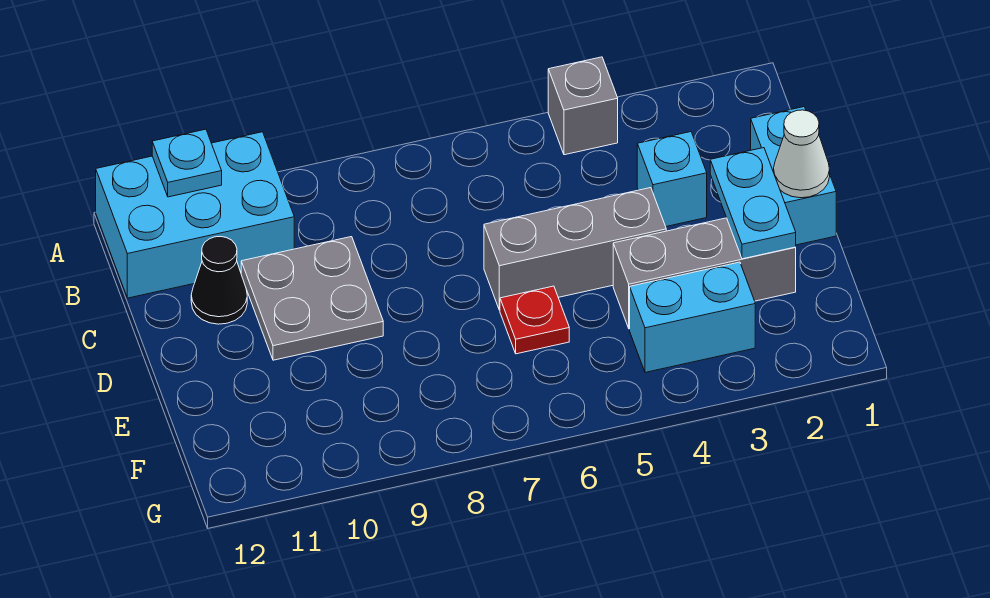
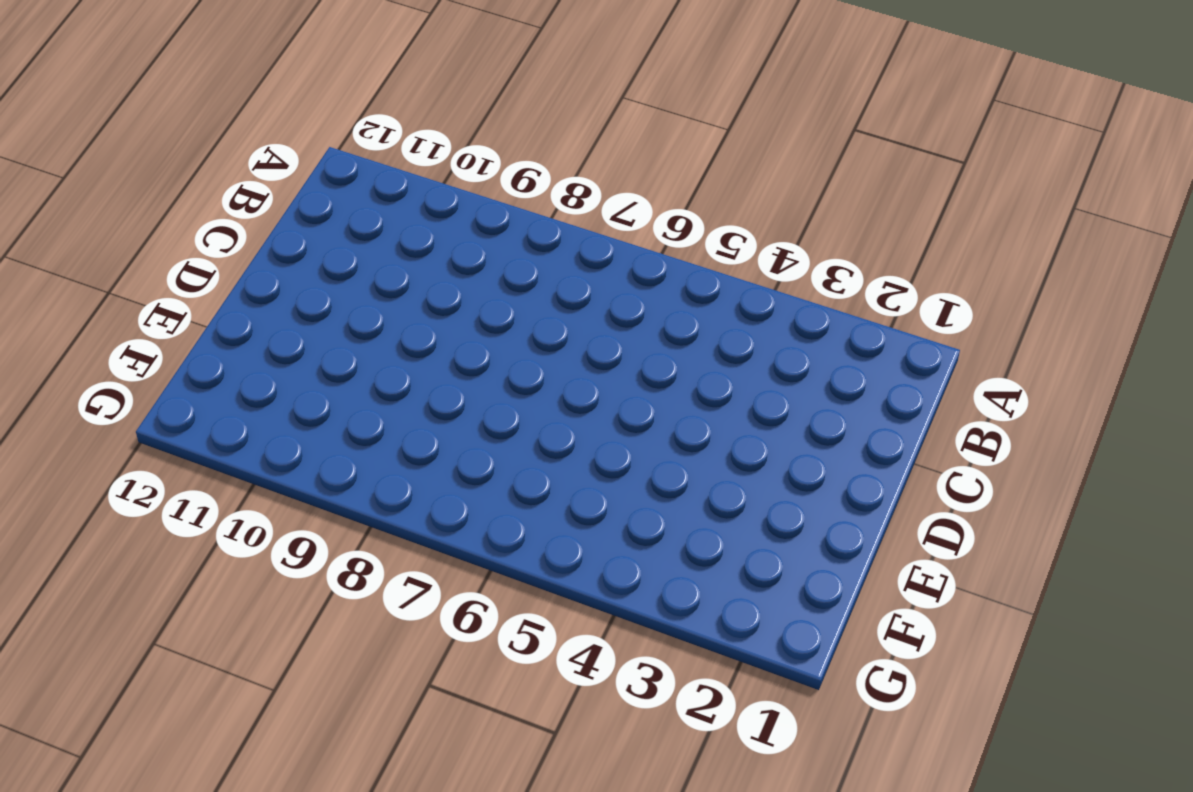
none -> grey 1x1 brick [548,57,618,155]
none -> cyan 2x3 brick [96,132,294,298]
none -> cyan 1x2 brick [751,107,836,245]

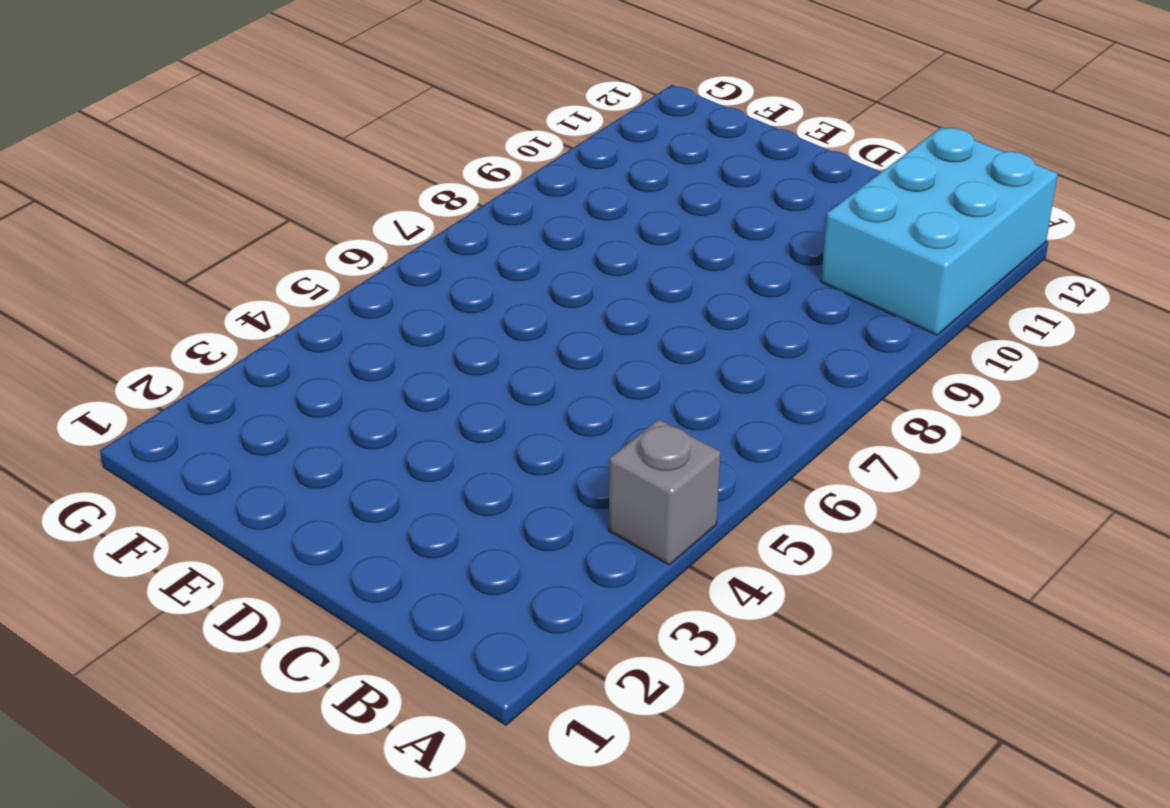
none -> cyan 1x2 brick [751,107,836,245]
none -> cyan 1x1 brick [637,132,707,226]
none -> grey 2x2 plate [241,237,383,360]

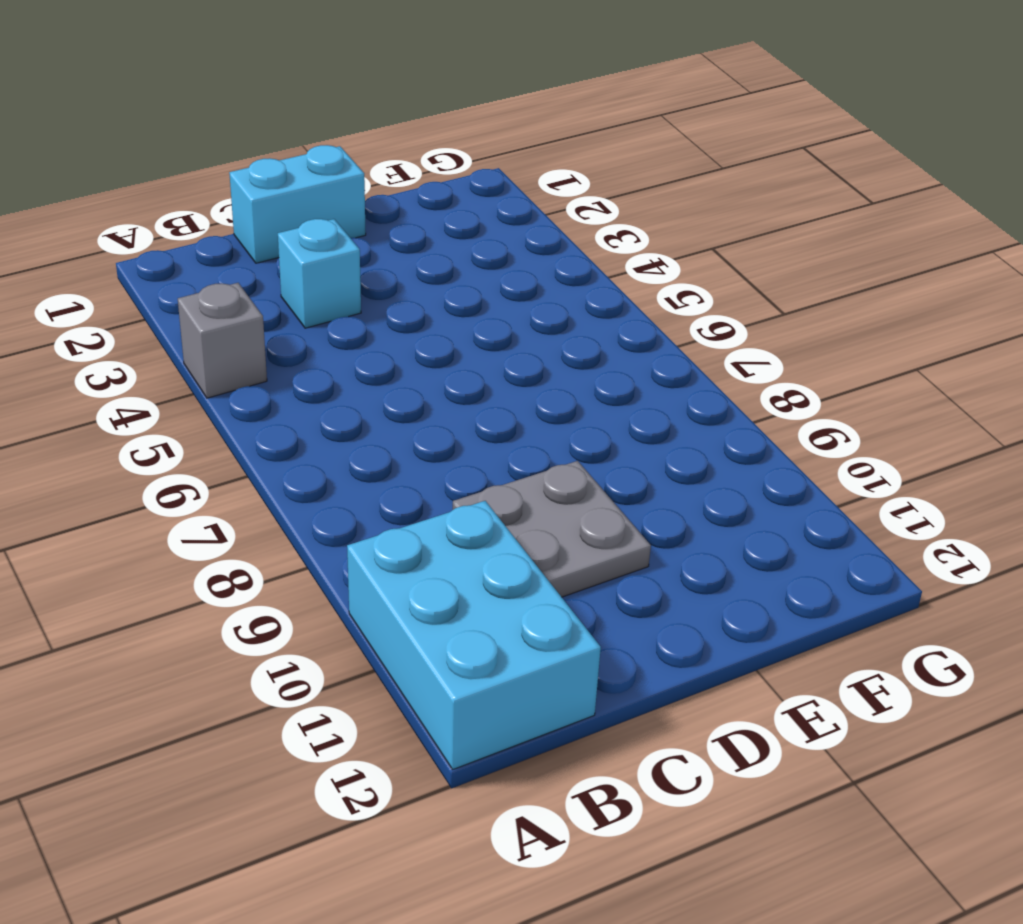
none -> black 1x1 cone [191,237,247,324]
none -> grey 1x3 brick [484,188,666,310]
none -> grey 1x3 brick [613,218,796,329]

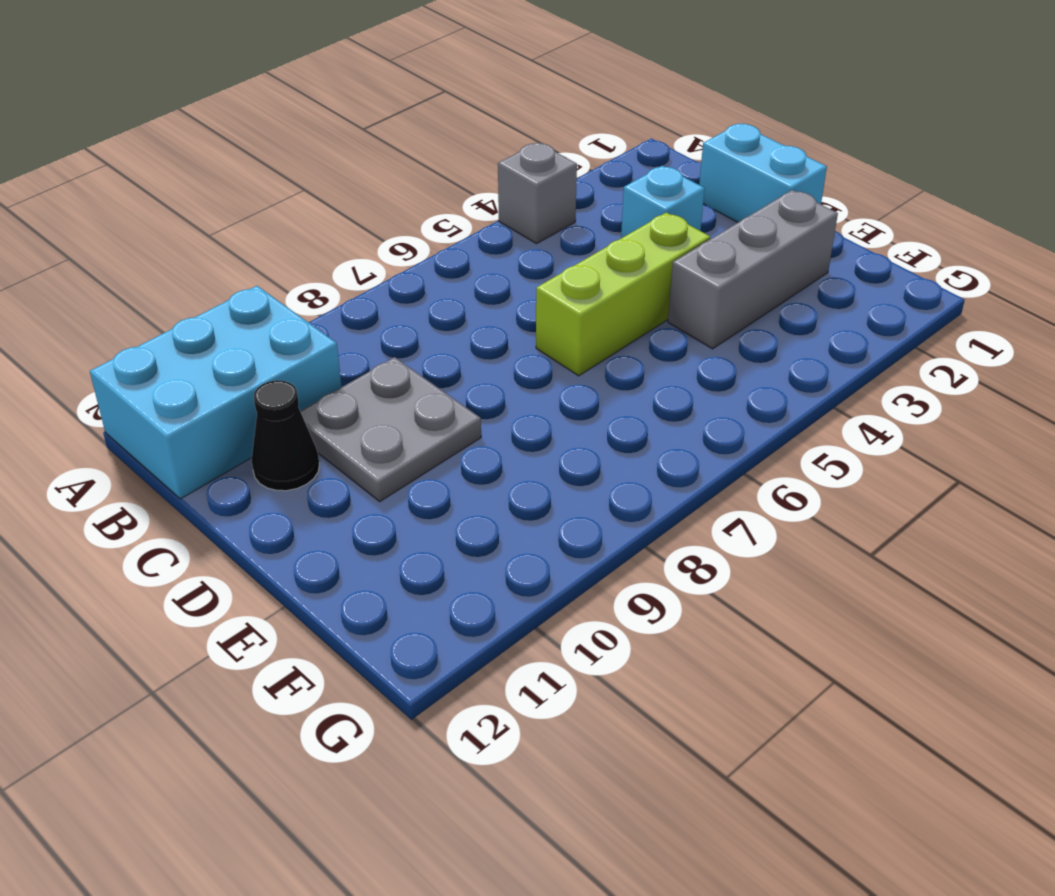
lime 1x3 brick [536,212,710,376] -> grey 1x3 brick [484,188,666,310]
none -> red 1x1 plate [500,286,569,354]
none -> cyan 1x2 brick [630,262,755,372]
none -> cyan 1x1 plate [152,129,222,197]

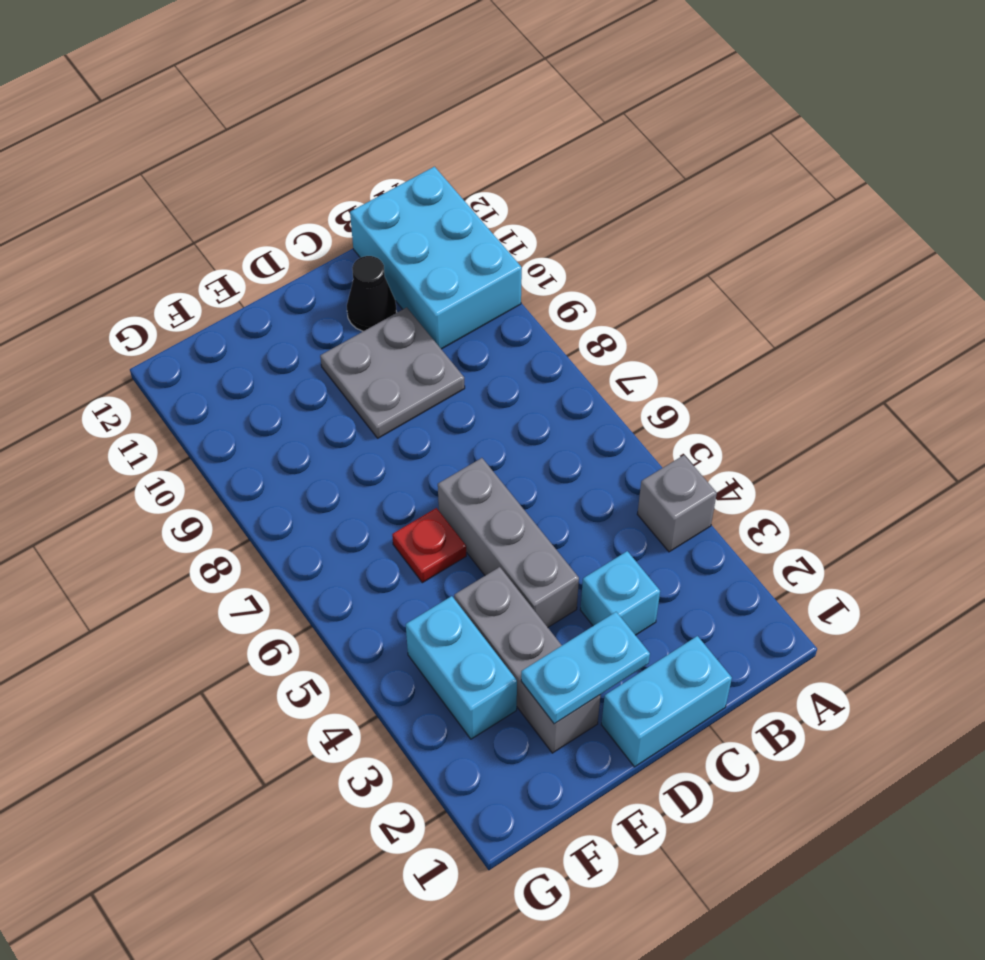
none -> cyan 1x1 plate [152,129,222,197]
none -> white 1x1 cone [774,110,830,198]

